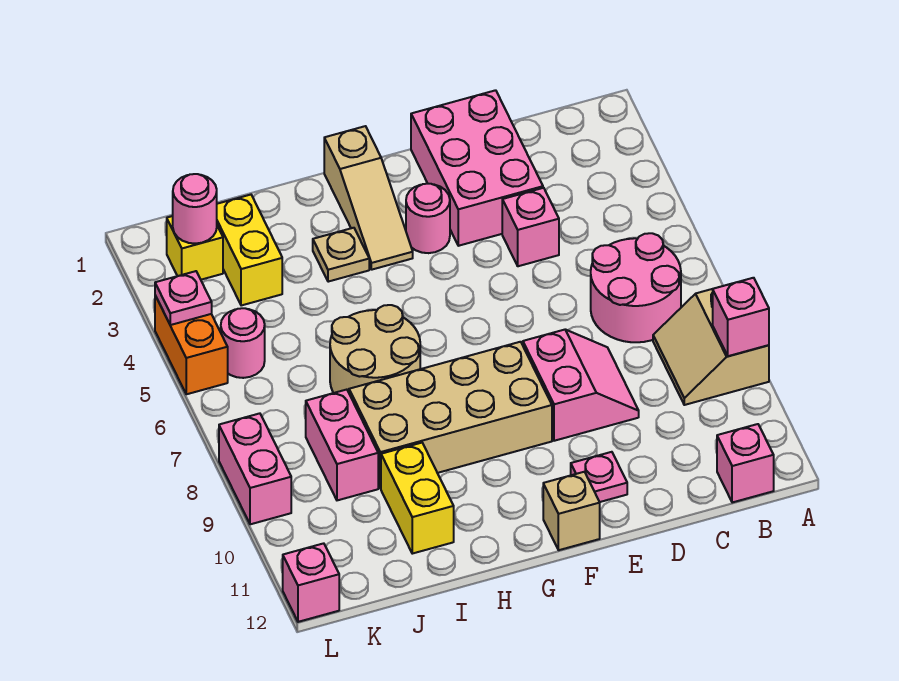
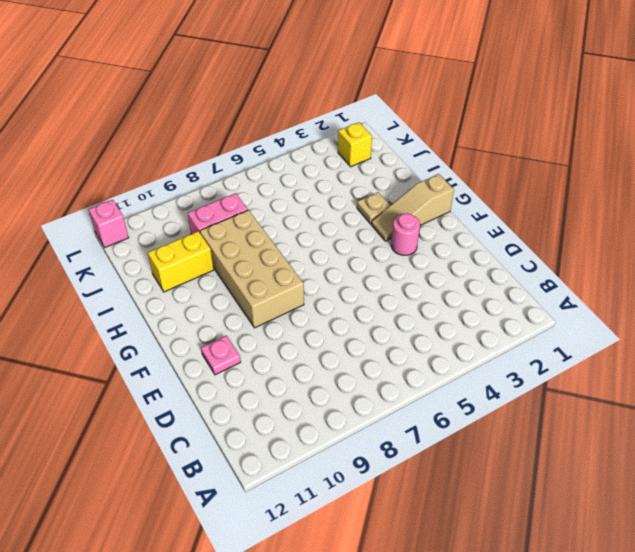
none -> tan 2x2 slope [653,289,769,405]
none -> pink 2x2 round brick [591,233,681,342]
none -> pink 1x1 brick [717,424,774,503]

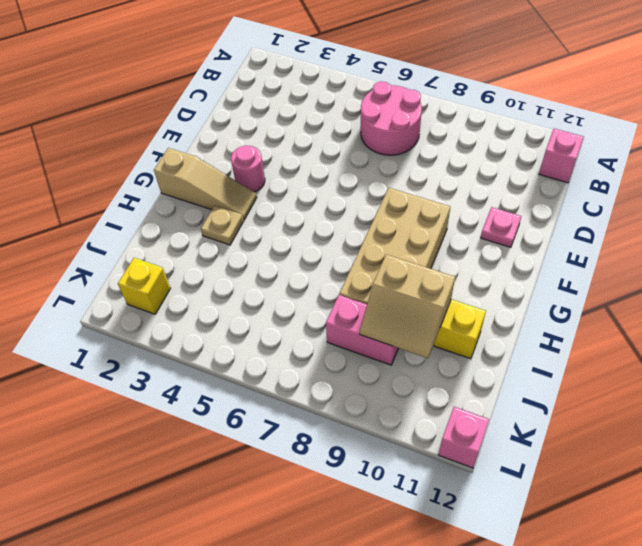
tan 2x2 slope [360,254,455,358] -> tan 2x2 slope moved to [653,289,769,405]
none -> pink 2x3 brick [411,90,543,246]
none -> pink 1x1 brick [502,188,559,266]
none -> pink 2x2 slope [523,330,639,441]

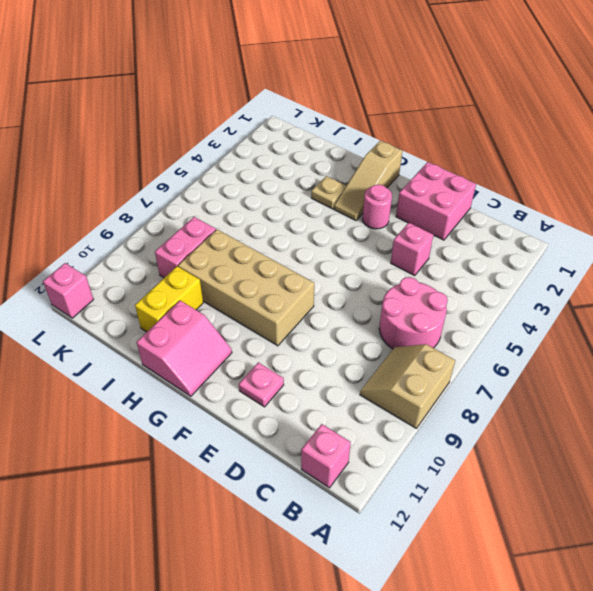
pink 2x2 brick [396,162,476,240] -> pink 2x3 brick [411,90,543,246]
pink 2x2 slope [137,301,232,396] -> pink 2x2 slope moved to [523,330,639,441]
none -> tan 1x1 brick [543,472,600,550]
none -> tan 2x2 round brick [330,305,420,393]
none -> yellow 1x2 brick [217,195,282,306]

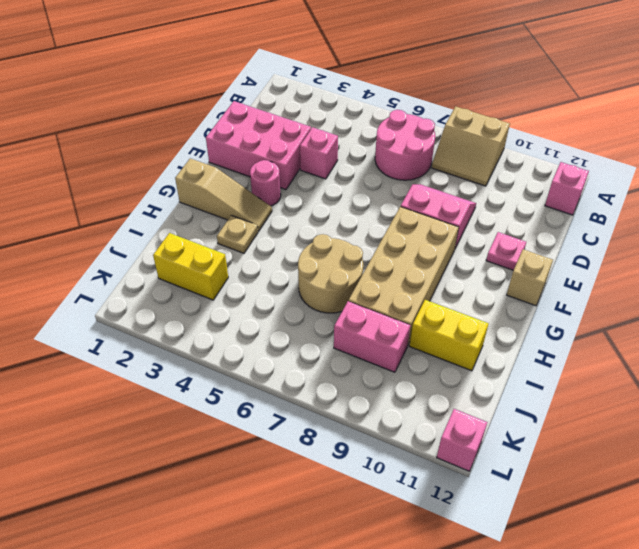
none -> yellow 1x1 brick [167,216,223,280]
none -> pink 1x1 round brick [221,308,265,378]
none -> orange 1x2 brick [155,296,228,394]

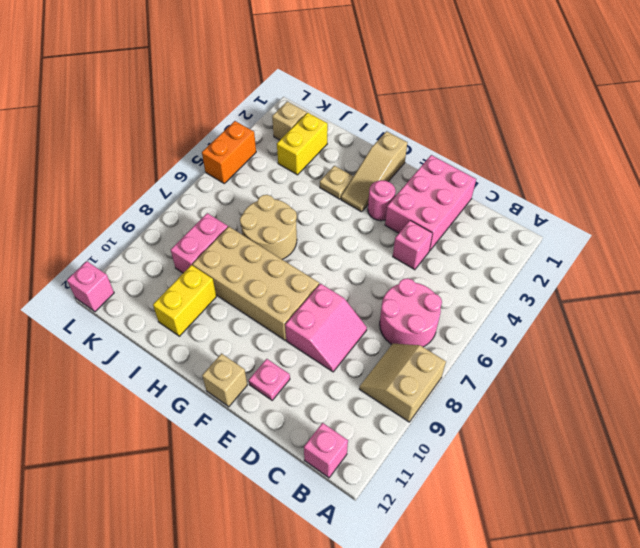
tan 1x1 brick [272,101,307,140] -> yellow 1x1 brick [167,216,223,280]
none -> pink 1x1 round brick [221,308,265,378]
none -> pink 1x2 brick [219,413,291,524]
none -> pink 1x1 brick [713,278,769,356]

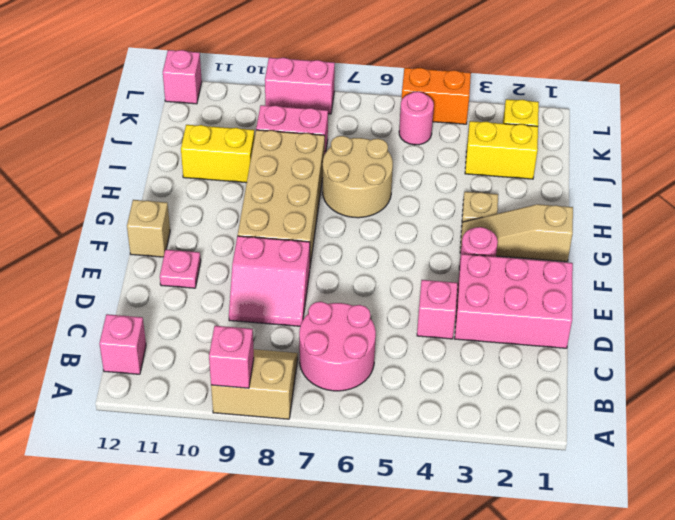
none -> pink 1x1 round brick [173,174,217,244]
none -> pink 1x1 plate [155,271,212,325]

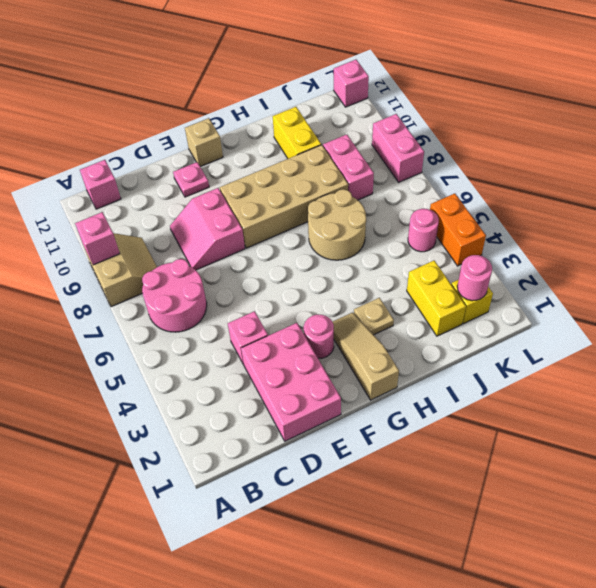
none -> pink 1x1 plate [155,271,212,325]

